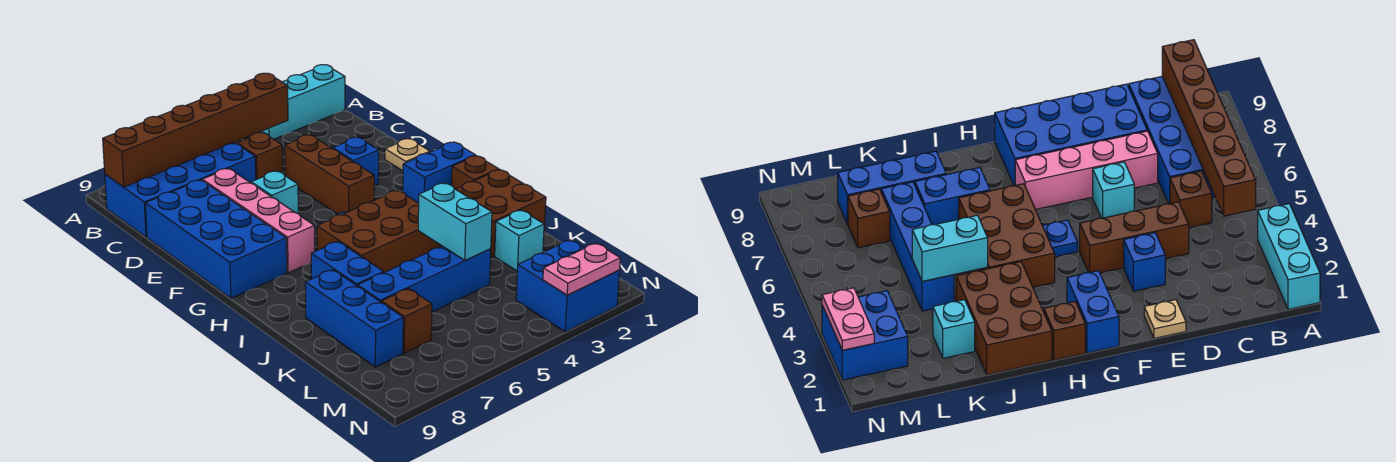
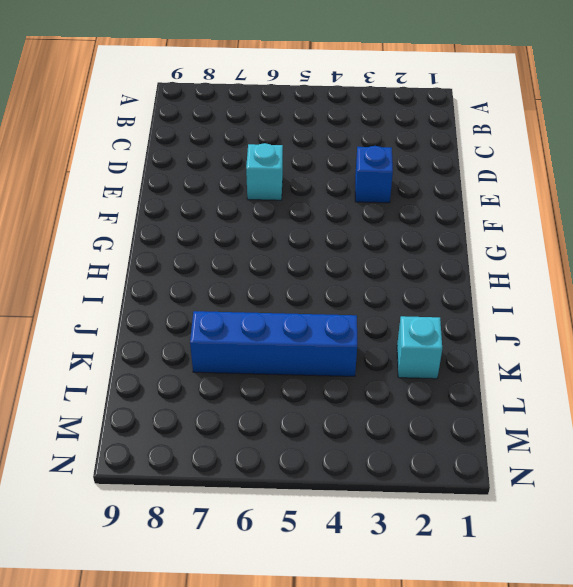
none -> cyan 1x3 brick [259,65,345,139]
none -> blue 2x4 brick [105,143,256,237]
none -> brown 1x1 brick [237,132,283,180]

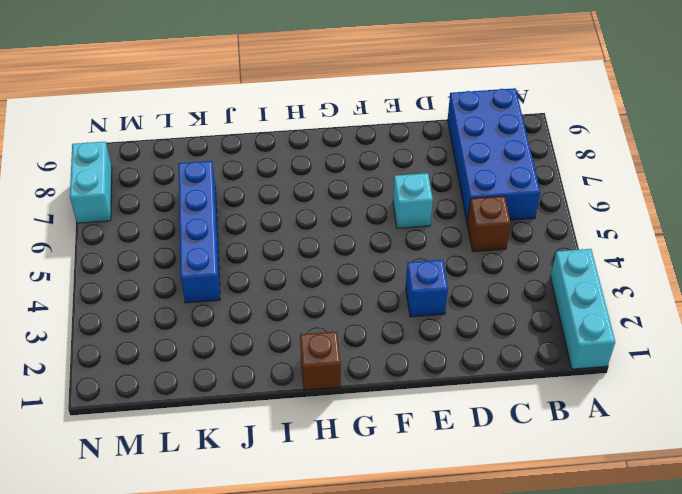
cyan 1x2 brick [70,142,112,223] -> cyan 1x2 brick turned to [418,183,492,260]
none -> brown 1x3 brick [285,135,374,214]
none -> pink 1x4 brick [202,168,315,273]
none -> blue 2x4 brick [145,180,287,298]

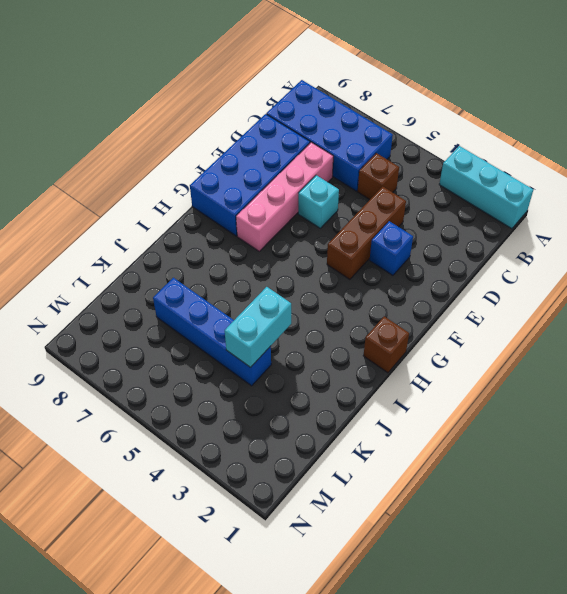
none -> tan 1x1 plate [385,138,430,171]
none -> blue 1x2 brick [403,142,476,203]
none -> blue 1x1 plate [1043,220,1078,257]

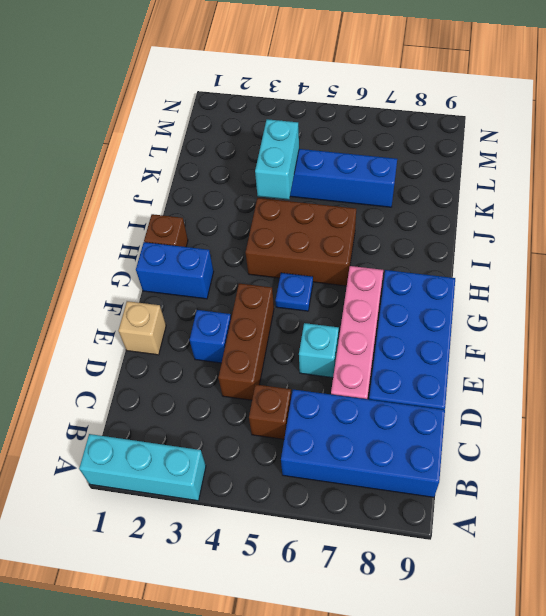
tan 1x1 brick [118,301,166,355] -> tan 1x1 plate [385,138,430,171]
none -> brown 2x3 brick [456,170,546,258]
none -> blue 1x2 brick [311,241,384,286]
none -> blue 1x3 brick [305,270,403,367]

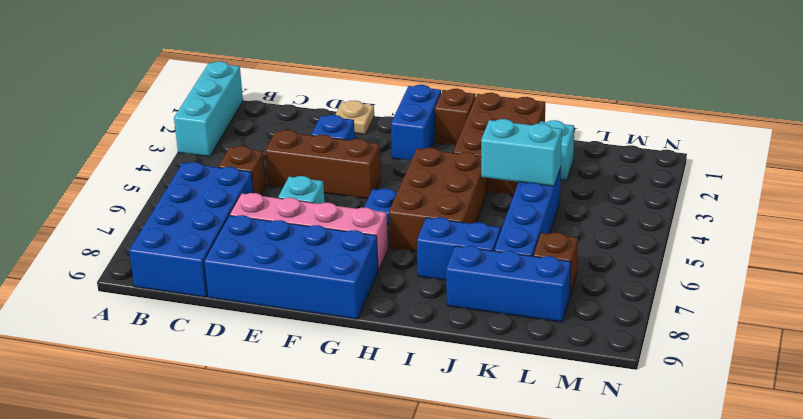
none -> blue 2x2 brick [516,240,620,332]
none -> brown 1x6 brick [103,73,288,187]
none -> pink 1x2 plate [543,243,620,295]

